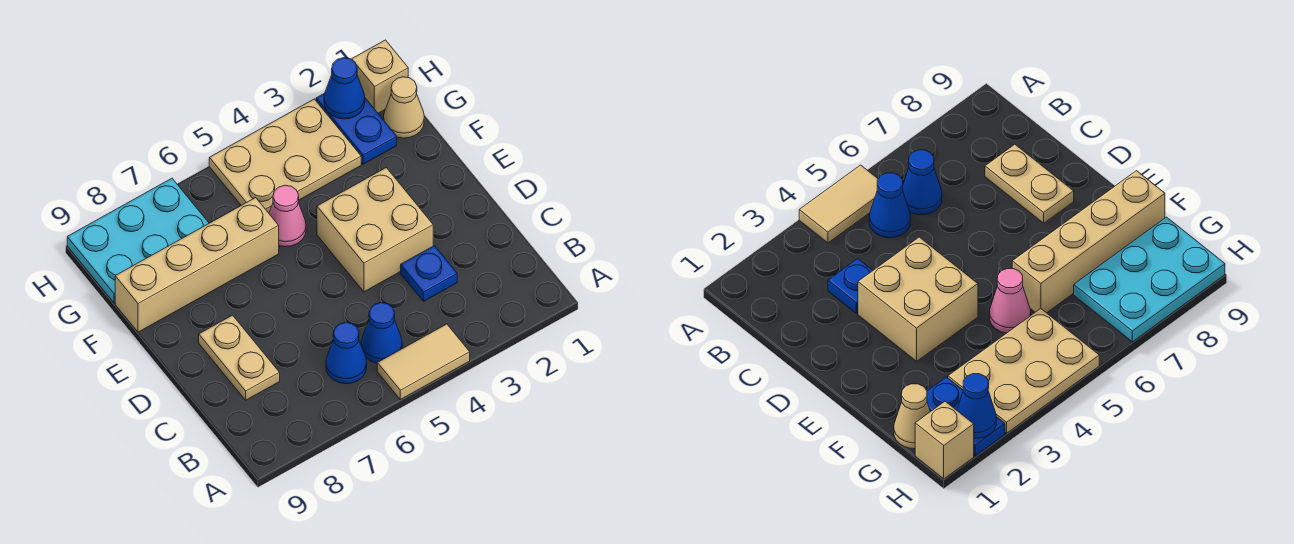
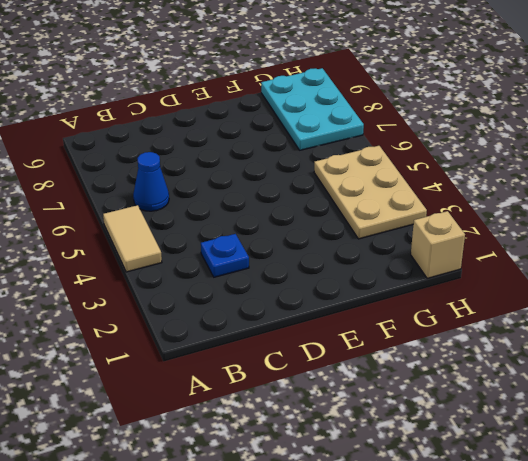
none -> blue 1x1 cone [361,303,402,363]
none -> tan 1x2 plate [199,315,280,400]
none -> tan 2x2 brick [317,168,433,292]

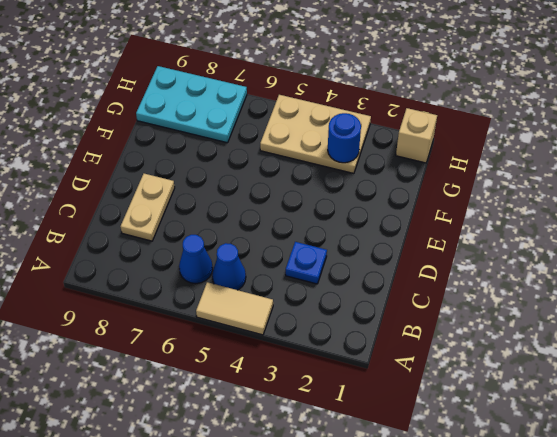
blue 1x1 round brick [328,113,361,163] -> none
none -> tan 2x2 brick [317,168,433,292]
none -> pink 1x1 cone [269,185,306,247]
none -> tan 1x4 brick [115,198,279,332]

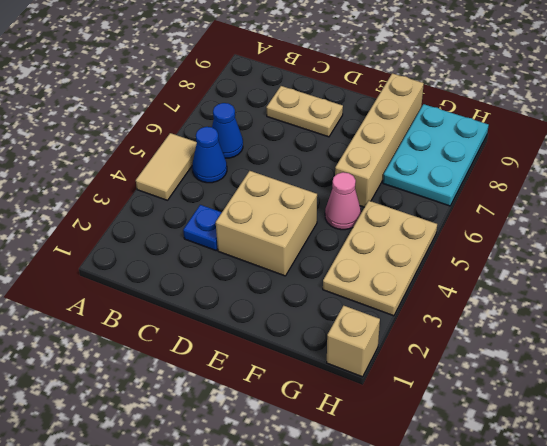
none -> tan 1x1 cone [384,77,424,138]
none -> blue 1x2 plate [316,93,397,164]
none -> blue 1x1 cone [324,58,365,119]

